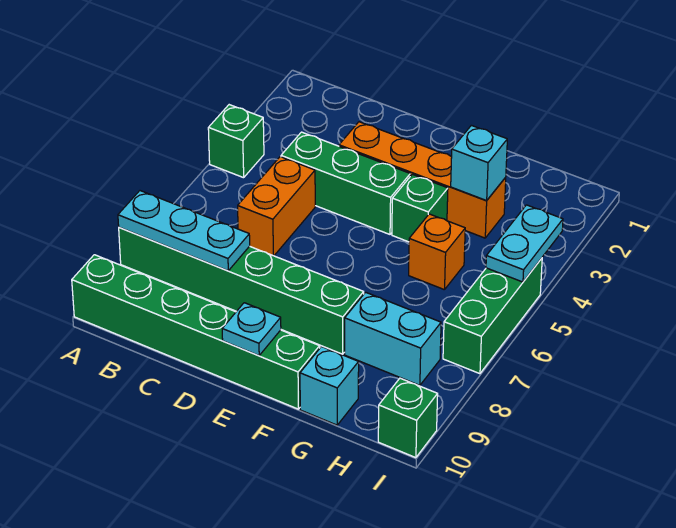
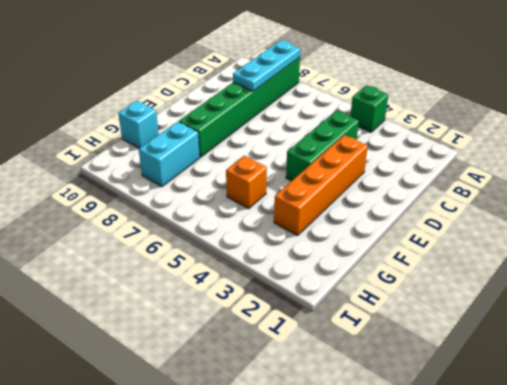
none -> green 1x6 brick [72,255,320,409]
none -> orange 1x2 brick [238,157,315,256]
none -> green 1x1 brick [392,174,448,242]

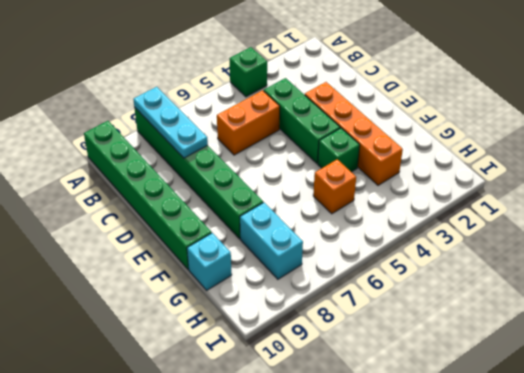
none -> green 1x3 brick [443,258,542,374]
none -> green 1x1 brick [378,378,438,458]
none -> cyan 1x1 plate [222,303,281,355]

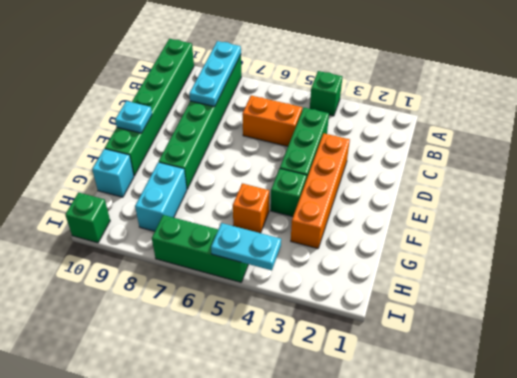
none -> cyan 1x1 brick [451,125,507,201]

